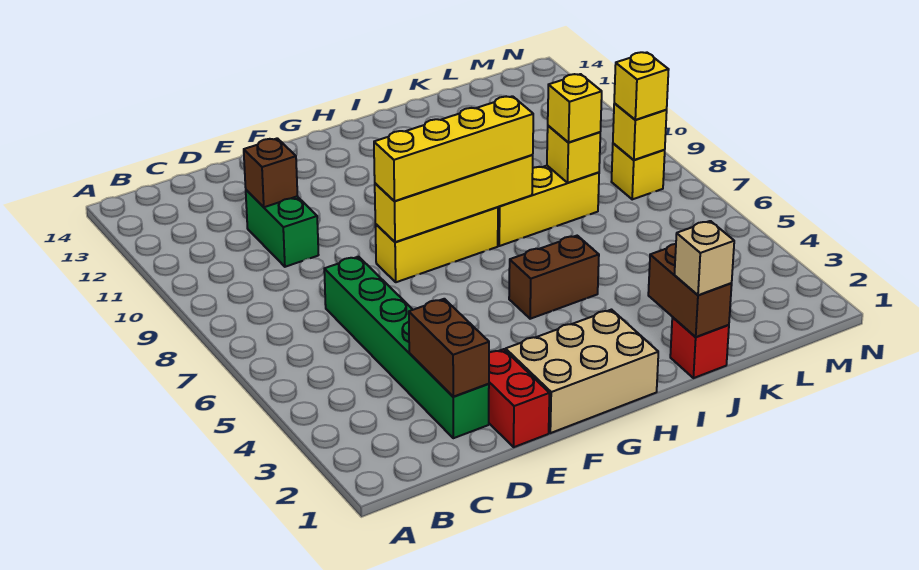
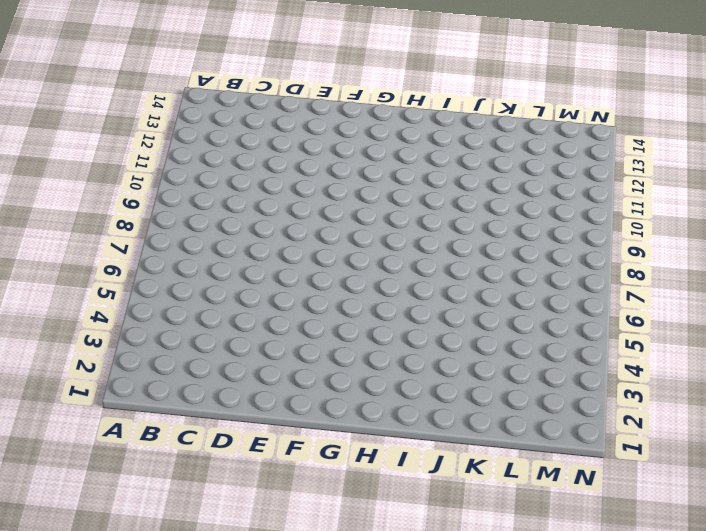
none -> green 1x6 brick [324,257,489,438]
none -> green 1x2 brick [246,190,318,267]
none -> red 1x2 brick [489,349,549,447]

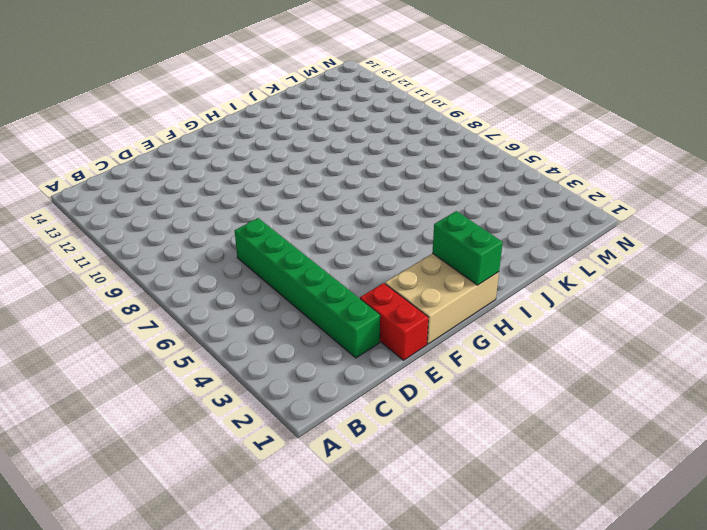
green 1x2 brick [432,211,503,285] -> green 1x2 brick moved to [246,190,318,267]
none -> yellow 1x3 brick [375,207,498,282]
none -> brown 1x2 brick [509,236,599,319]
none -> yellow 1x3 brick [498,166,599,246]

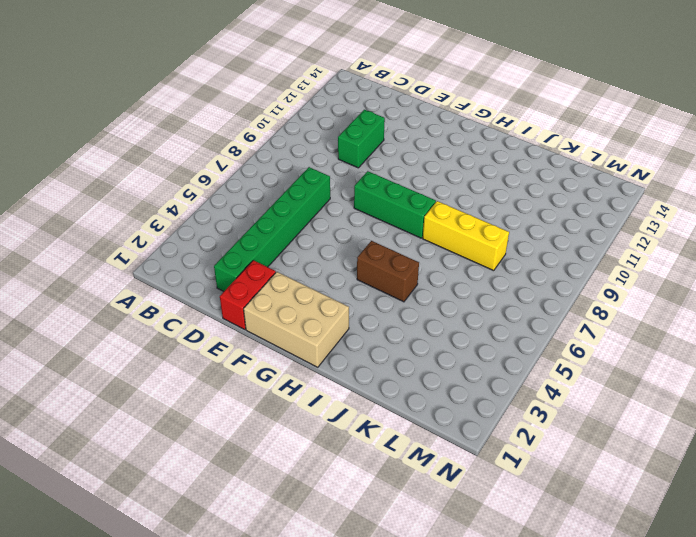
green 1x3 brick [354,171,436,238] -> yellow 1x3 brick [375,207,498,282]
none -> red 1x1 brick [670,317,729,378]
none -> yellow 1x1 brick [611,143,665,199]
none -> brown 1x2 brick [409,299,489,397]

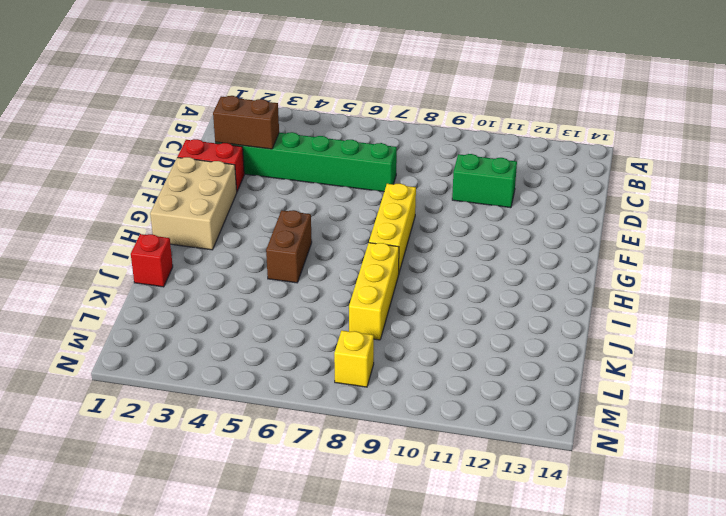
none -> brown 1x1 brick [244,138,298,207]
none -> yellow 1x4 brick [375,155,533,242]
none -> brown 1x2 brick [648,244,732,337]

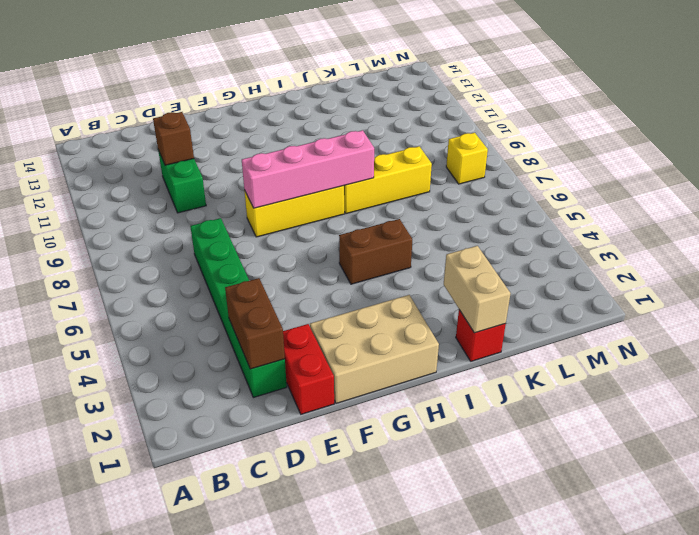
pink 1x4 brick [242,130,374,208] -> yellow 1x4 brick [375,155,533,242]
tan 1x2 brick [444,246,511,333] -> brown 1x2 brick [648,244,732,337]
none -> yellow 1x1 brick [547,126,600,183]
none -> yellow 1x1 brick [613,103,667,160]
none -> yellow 1x4 brick [374,96,533,201]

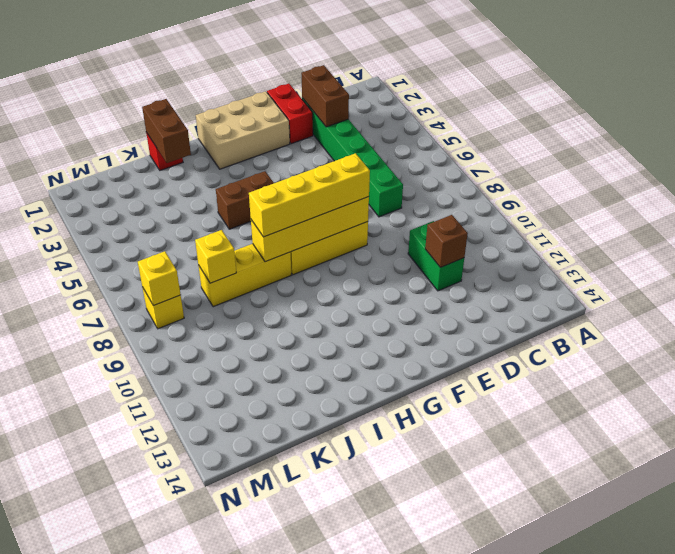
none -> tan 1x1 brick [674,221,734,295]
none -> yellow 1x1 brick [548,74,602,142]
none -> yellow 1x1 brick [614,52,669,120]

